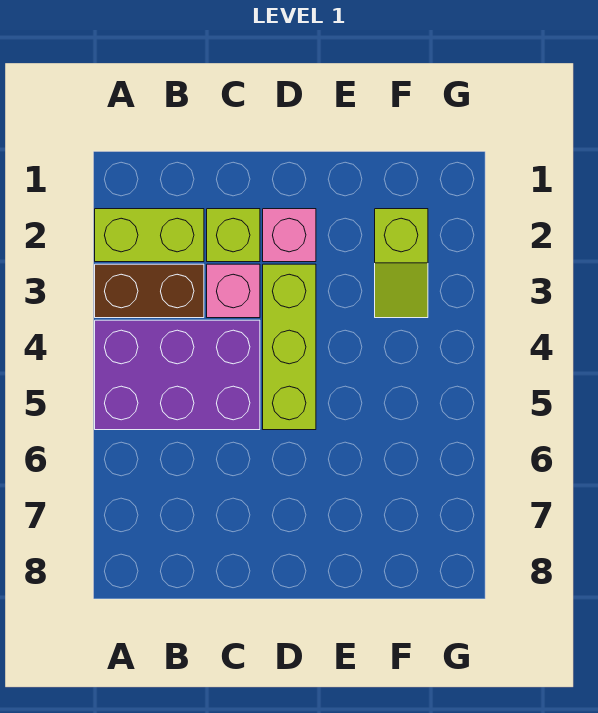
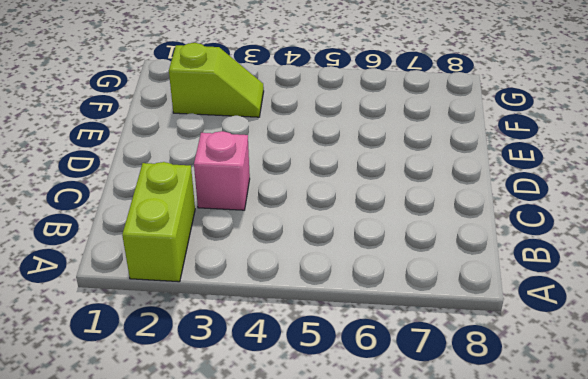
none -> brown 1x2 brick [95,264,204,318]
none -> purple 2x3 brick [95,320,260,430]

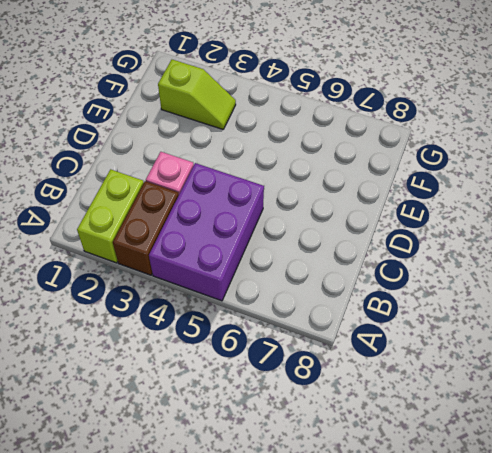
none -> lime 1x1 brick [207,209,260,262]
none -> pink 1x1 brick [263,209,316,262]

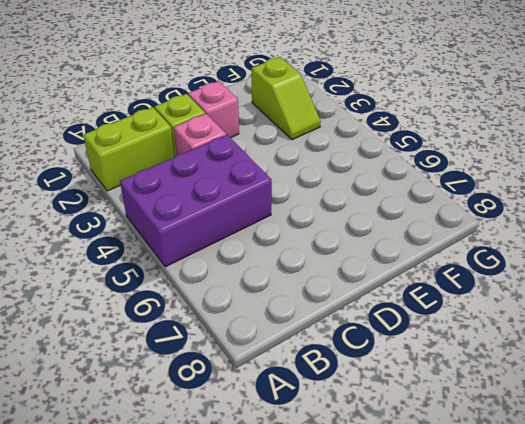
none -> brown 1x2 brick [95,264,204,318]
none -> lime 1x3 brick [263,264,316,430]

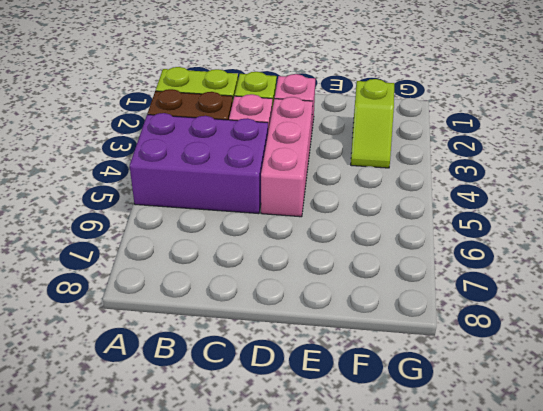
pink 1x3 brick [261,97,313,217] -> lime 1x3 brick [263,264,316,430]

